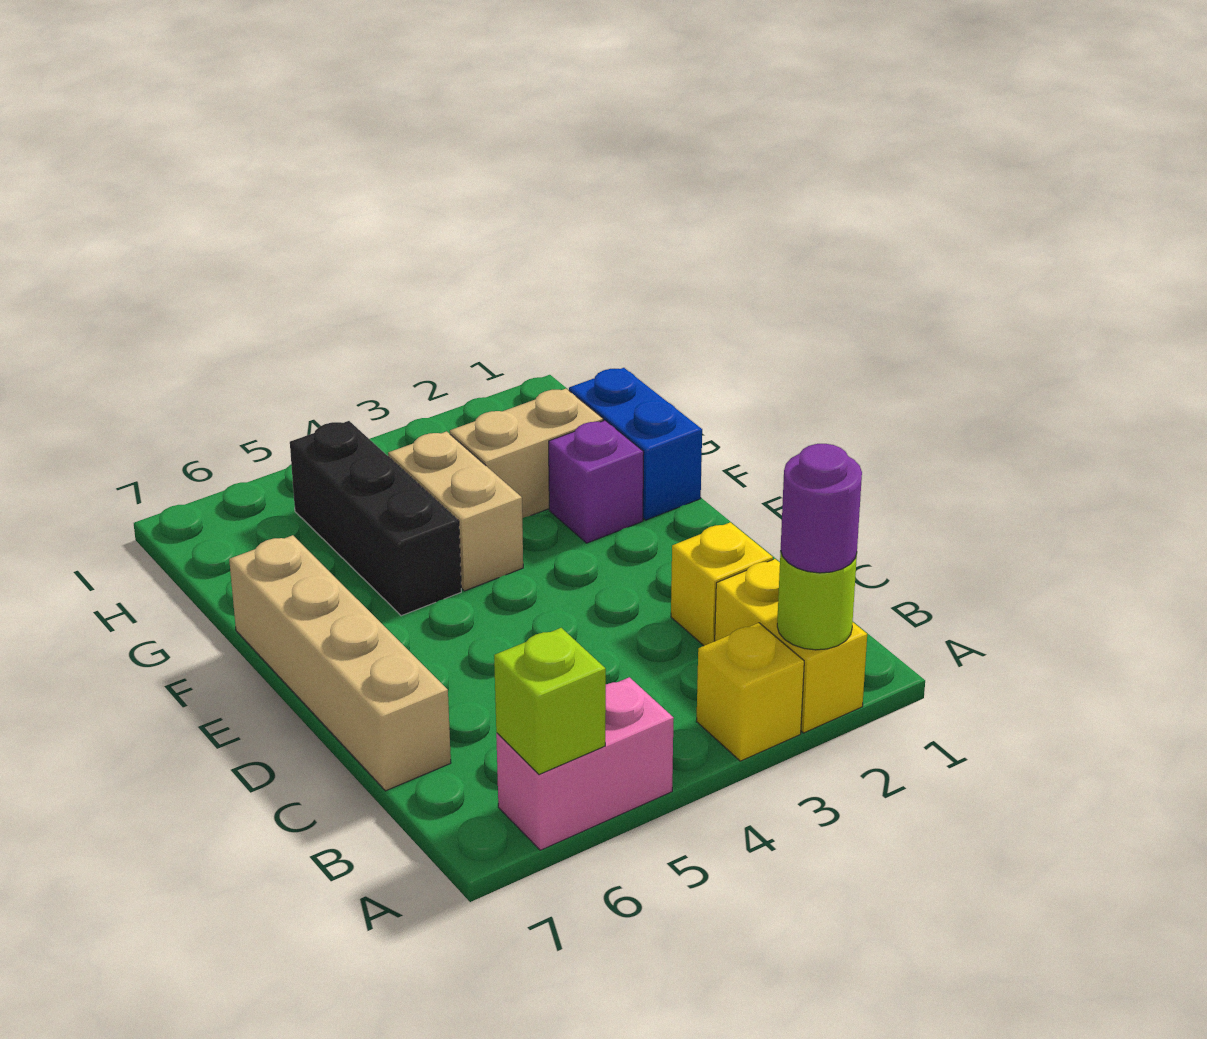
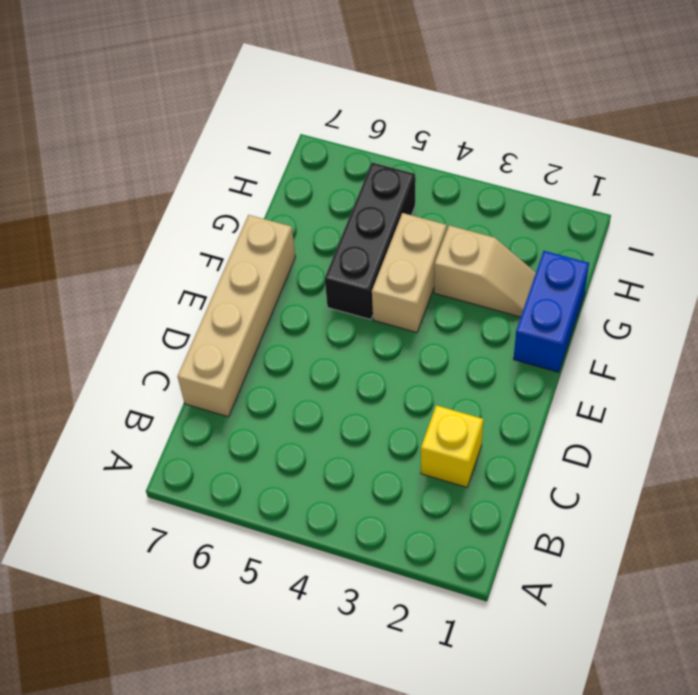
tan 1x2 slope [434,225,536,317] -> tan 1x2 brick [450,389,603,518]
none -> yellow 1x2 brick [715,559,867,733]
none -> yellow 1x1 brick [696,623,804,761]
none -> pink 1x2 brick [496,677,674,850]

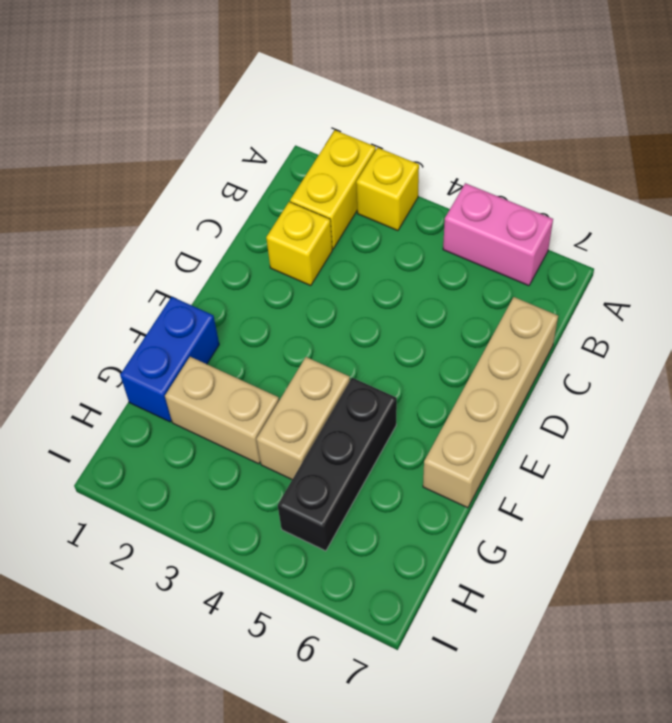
none -> purple 1x1 brick [549,420,644,543]
none -> lime 1x1 round brick [777,551,857,650]
none -> lime 1x1 brick [494,628,606,775]

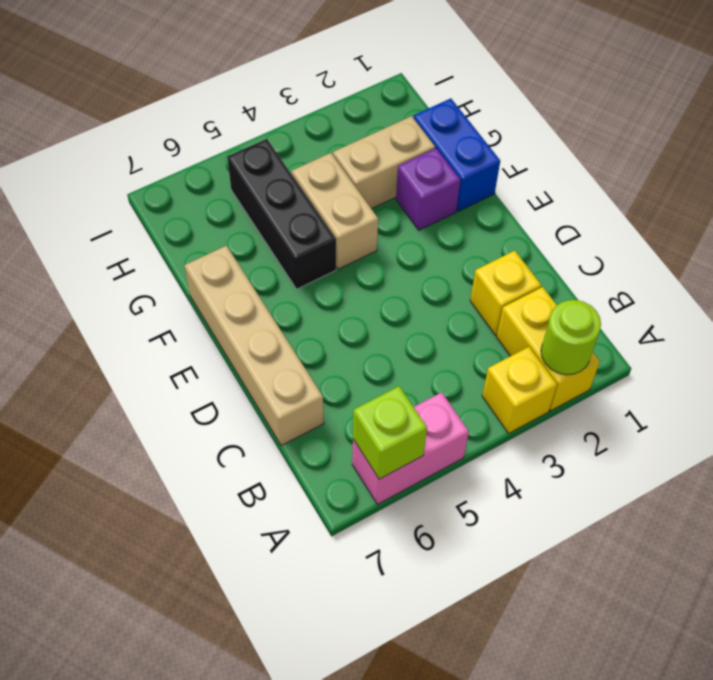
none -> purple 1x1 round brick [781,444,862,573]

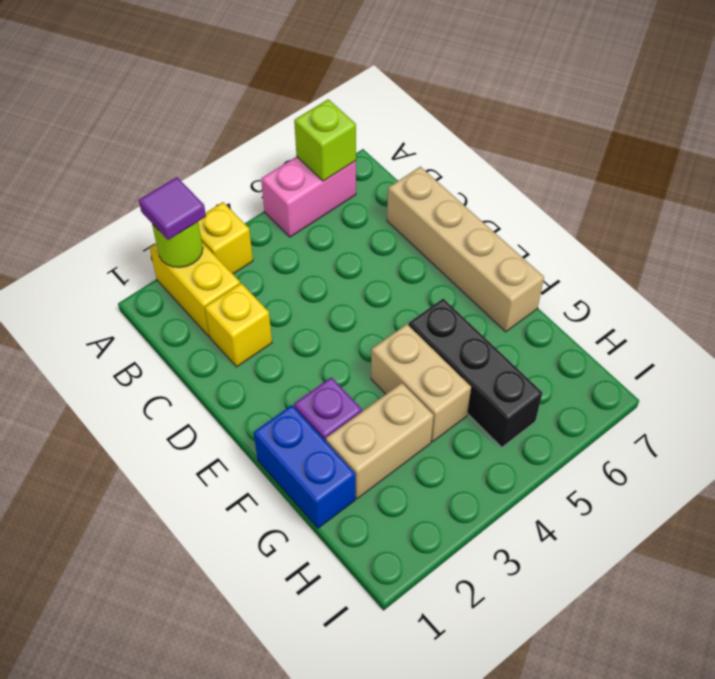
purple 1x1 tile [139,177,206,240] -> purple 1x1 round brick [781,444,862,573]

